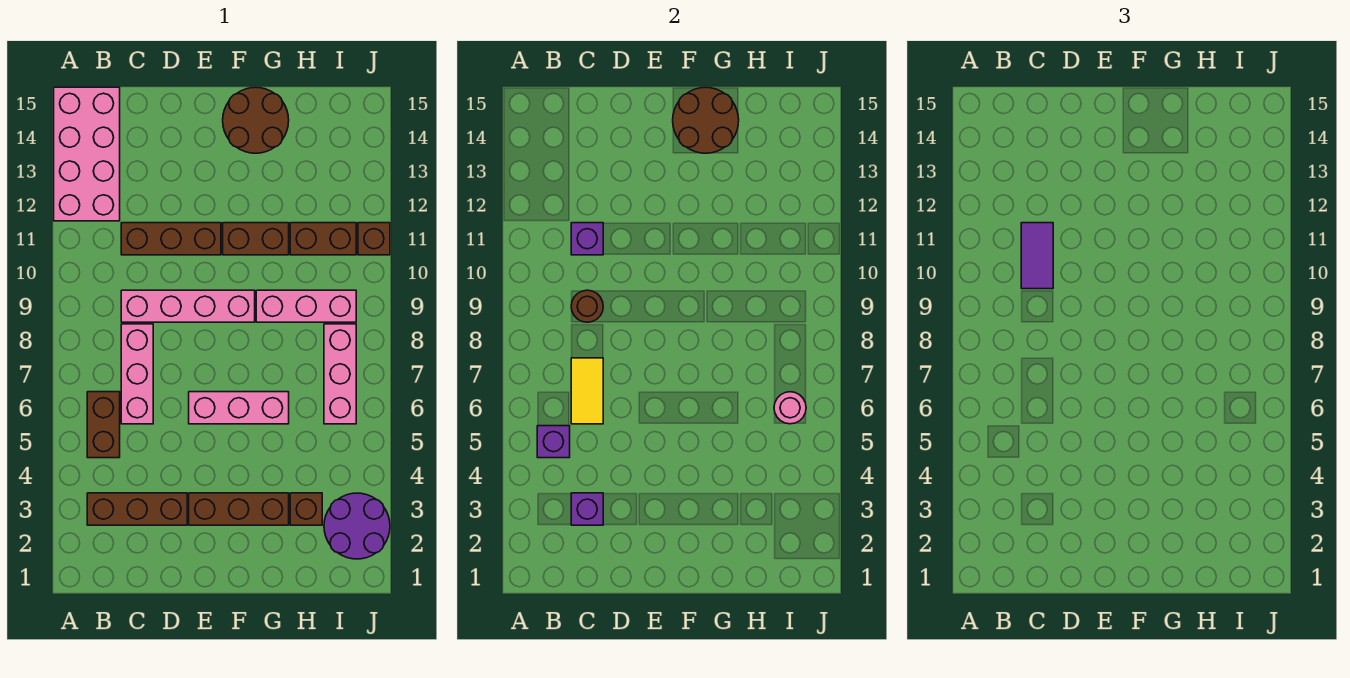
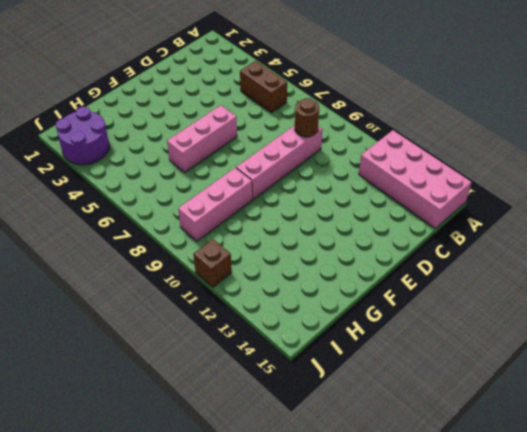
none -> brown 1x3 brick [87,493,187,525]
none -> pink 1x3 brick [121,324,153,424]
none -> brown 1x3 brick [121,223,221,255]

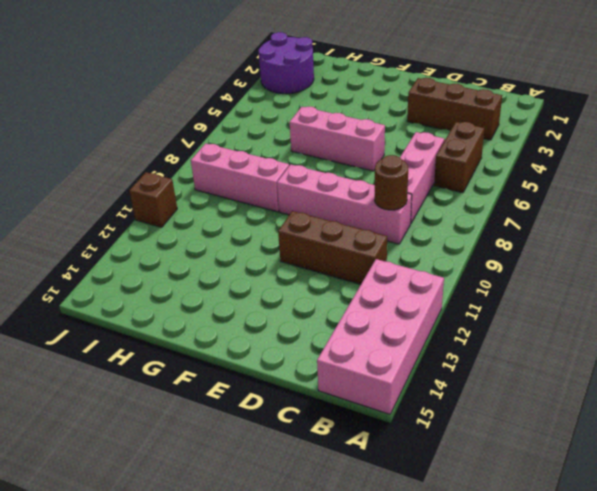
none -> brown 1x3 brick [189,493,289,525]
none -> brown 1x2 brick [223,223,289,255]
none -> brown 2x2 round brick [223,87,289,153]

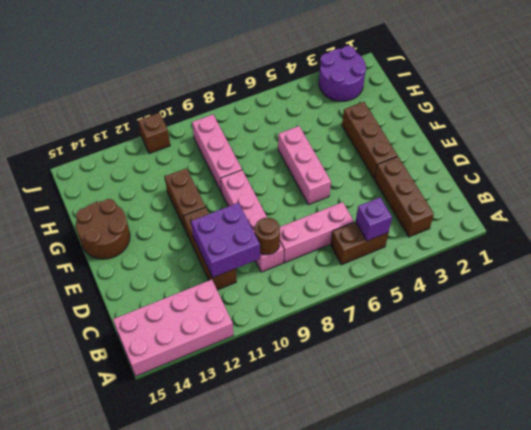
purple 2x2 brick [191,203,260,277] -> purple 1x1 brick [571,223,603,255]
none -> brown 1x1 brick [290,493,322,525]
none -> brown 1x2 brick [290,223,356,255]
none -> pink 1x3 brick [324,324,356,424]

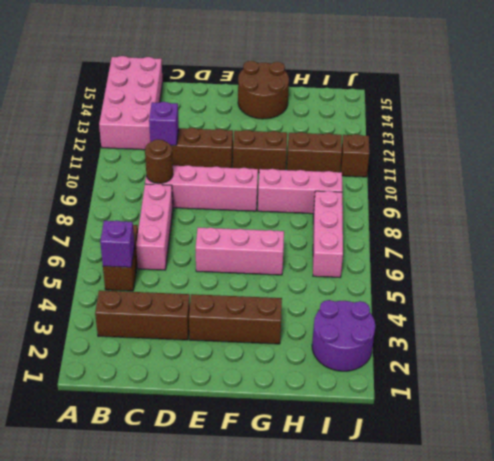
none -> brown 1x1 brick [290,493,322,525]
none -> purple 1x1 brick [571,493,603,525]
none -> yellow 1x2 tile [571,358,603,424]

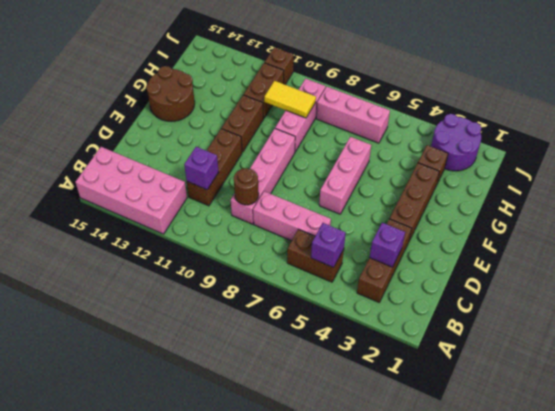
yellow 1x2 tile [264,81,316,118] -> yellow 1x2 tile moved to [571,358,603,424]
none -> brown 2x2 round brick [673,87,739,153]
none -> pink 1x1 round brick [774,392,806,424]
none -> purple 1x2 tile [1021,223,1053,289]

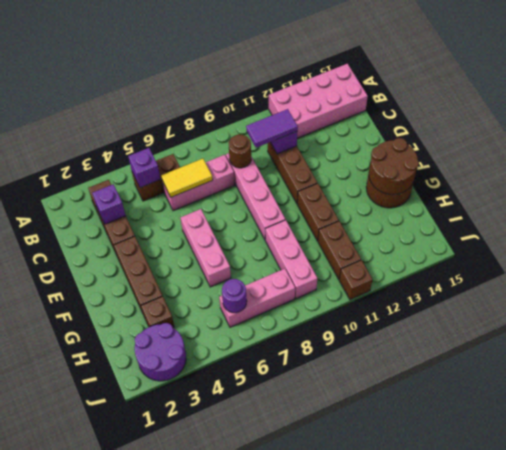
purple 1x1 round brick [222,279,247,313] -> pink 1x1 round brick [774,392,806,424]

